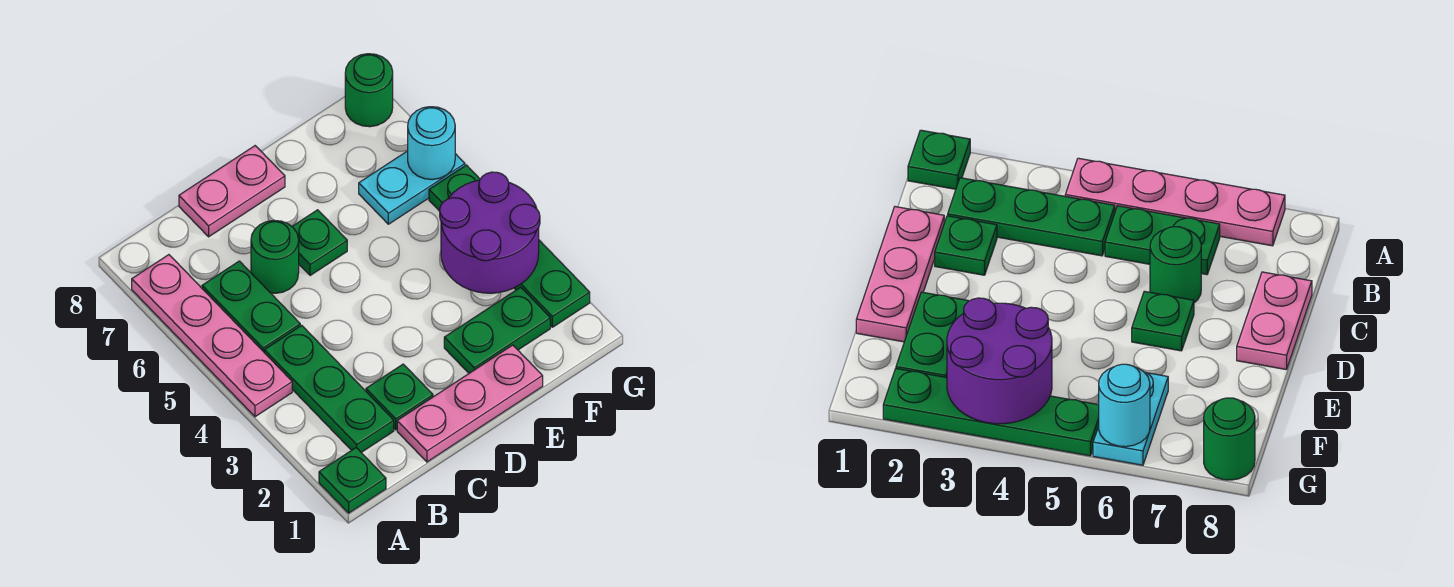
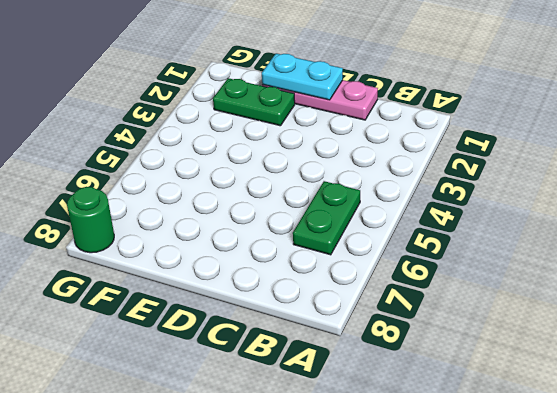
cyan 1x2 plate [262,53,343,100] -> cyan 1x2 plate moved to [359,151,465,224]
none -> green 1x1 plate [319,448,386,513]
none -> pink 1x4 plate [132,255,292,417]
none -> green 1x3 plate [264,325,394,452]

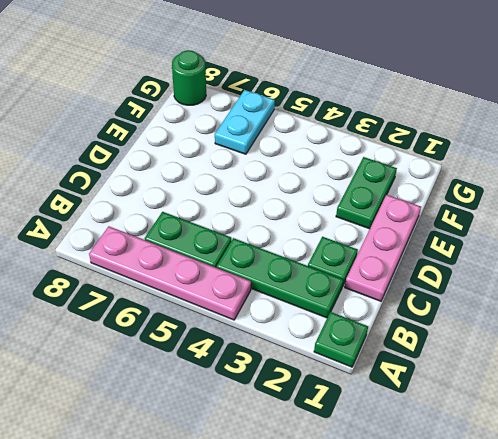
none -> green 1x1 round brick [251,220,299,293]
none -> pink 1x2 plate [179,146,285,237]
none -> green 1x1 plate [292,210,347,276]

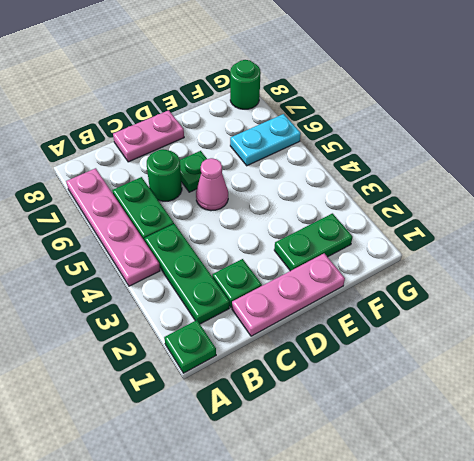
pink 1x1 cone [196,158,228,211] -> none
none -> green 1x4 plate [429,165,590,327]
none -> purple 2x2 round brick [440,172,540,293]
none -> cyan 1x1 round brick [408,107,455,180]

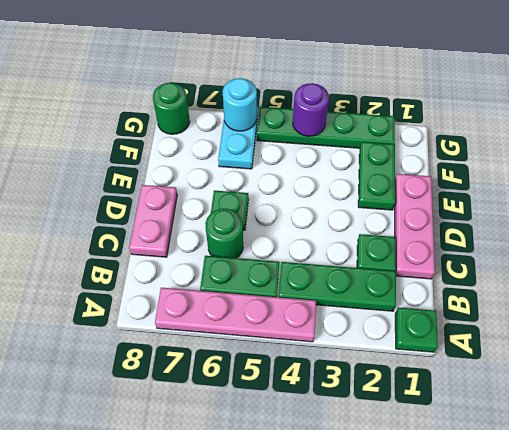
purple 1x1 round brick [293,83,329,136] -> purple 2x2 round brick [440,172,540,293]

